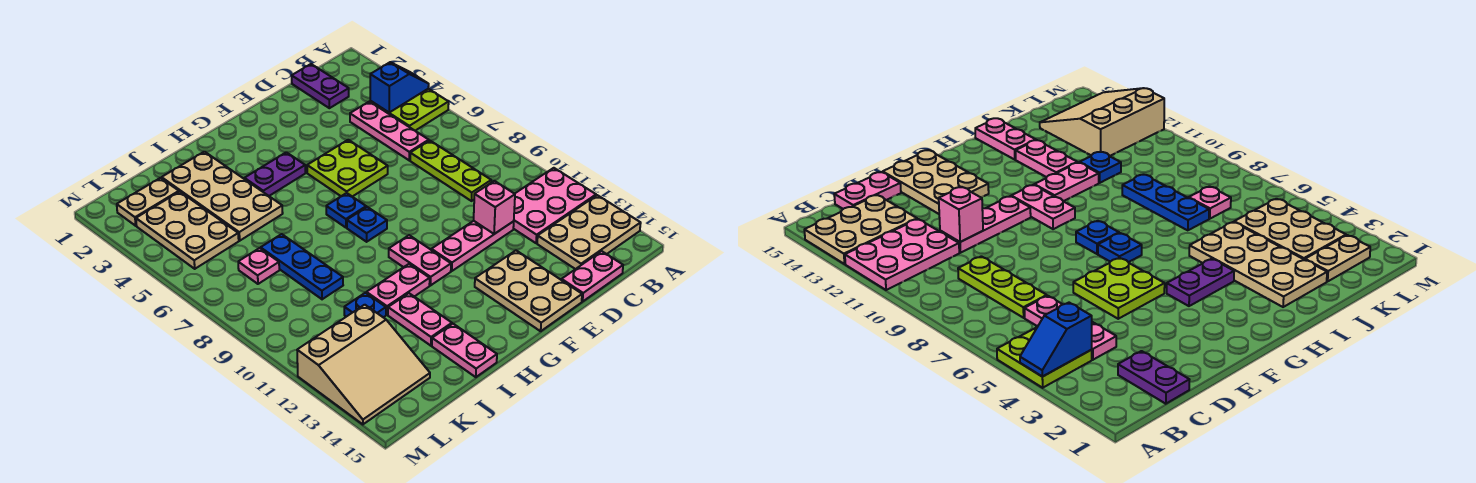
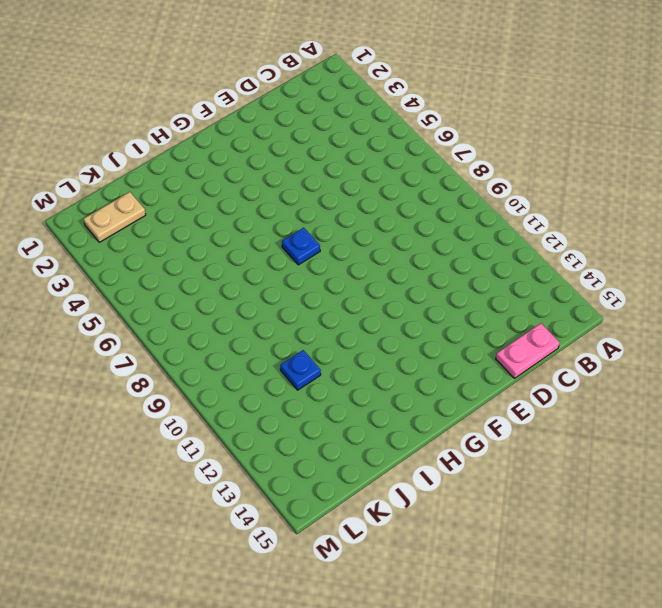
none -> lime 2x2 plate [370,89,449,131]
none -> pink 2x3 plate [513,168,596,243]
none -> tan 2x3 plate [537,195,641,269]

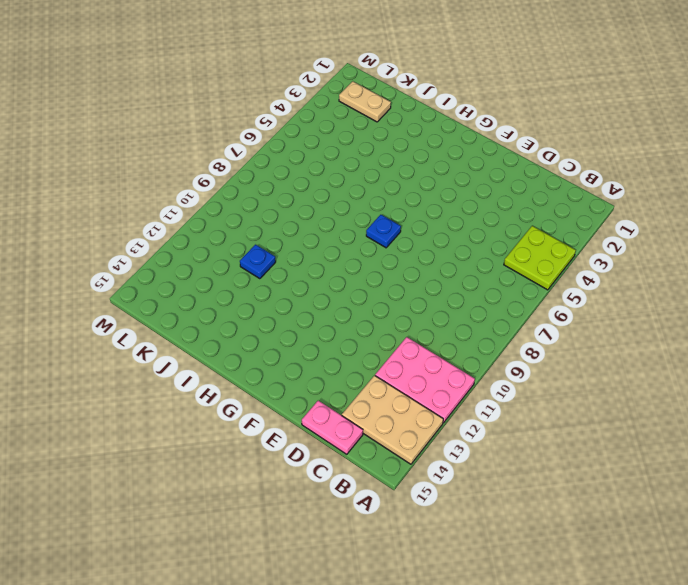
none -> purple 1x2 plate [292,64,349,108]
none -> pink 1x3 plate [350,102,429,160]
none -> lime 1x3 plate [410,140,491,201]

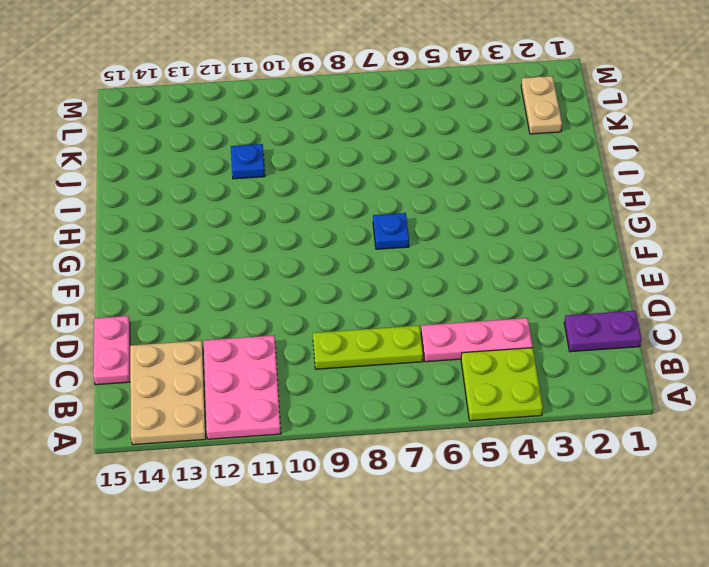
none -> pink 1x3 plate [431,221,514,271]
none -> lime 2x2 plate [307,140,388,197]
none -> tan 2x3 plate [475,251,582,331]

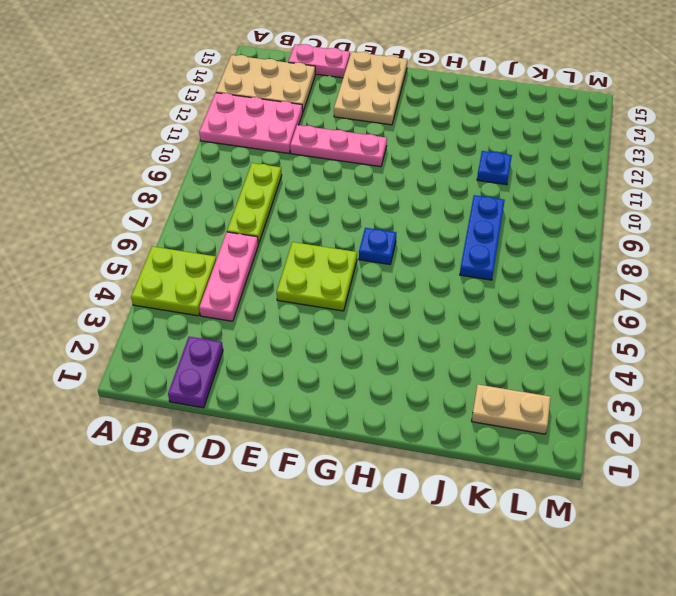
none -> purple 1x2 plate [244,152,305,196]
none -> blue 1x1 plate [347,207,387,242]
none -> pink 1x2 plate [389,235,451,286]

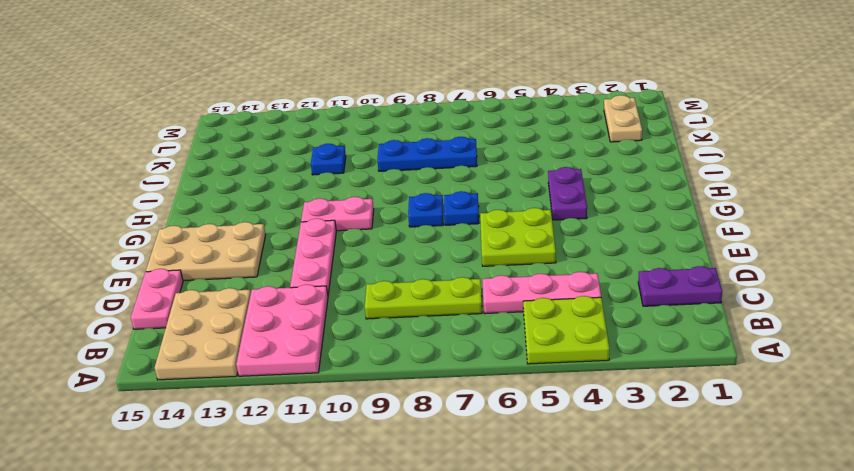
none -> pink 1x2 plate [367,264,430,315]
none -> tan 2x4 plate [162,152,283,241]
none -> pink 1x2 plate [388,293,452,346]

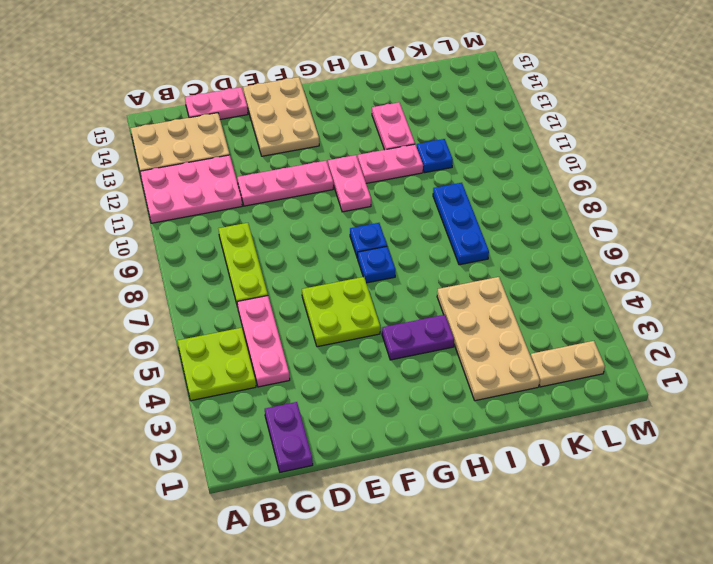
none -> pink 1x2 plate [432,324,497,377]
none -> tan 2x3 plate [136,192,239,269]
none -> pink 1x1 plate [238,248,279,284]

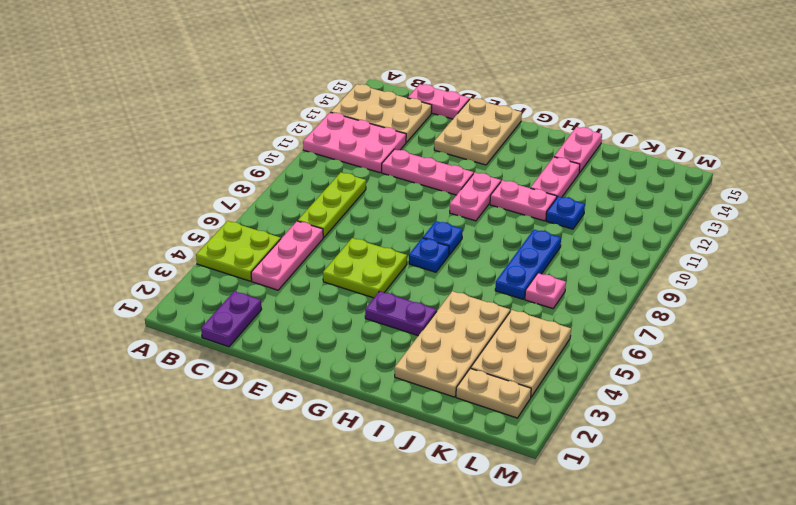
none -> tan 3x3 slope [297,305,430,424]
none -> blue 1x2 slope [370,62,429,112]
none -> pink 1x1 brick [474,181,515,234]

